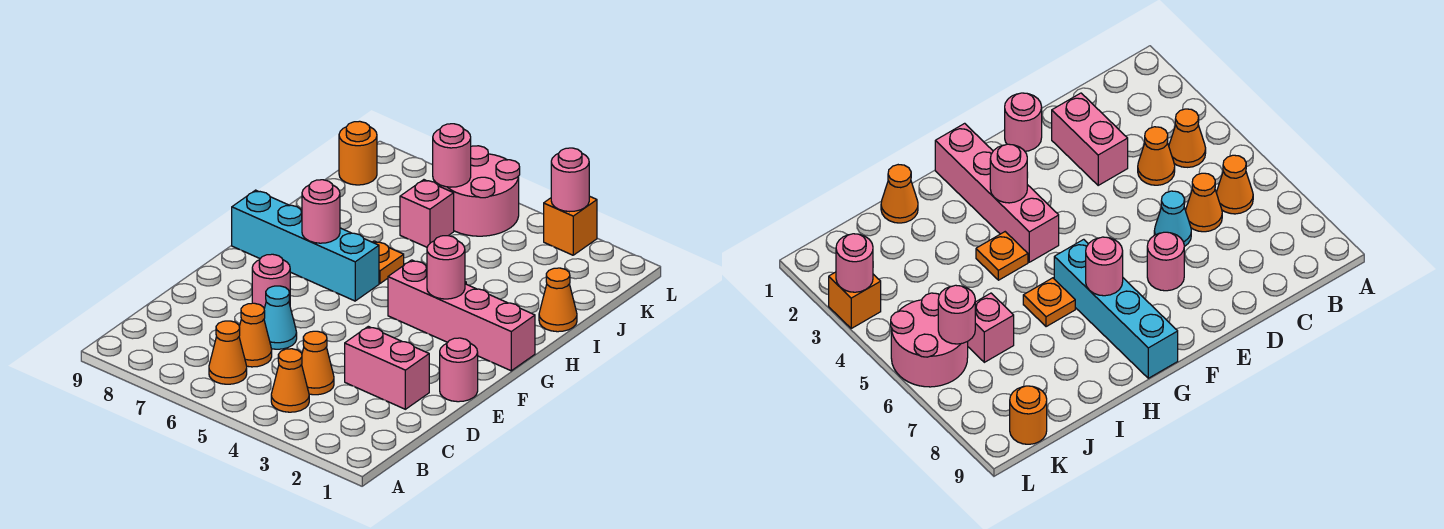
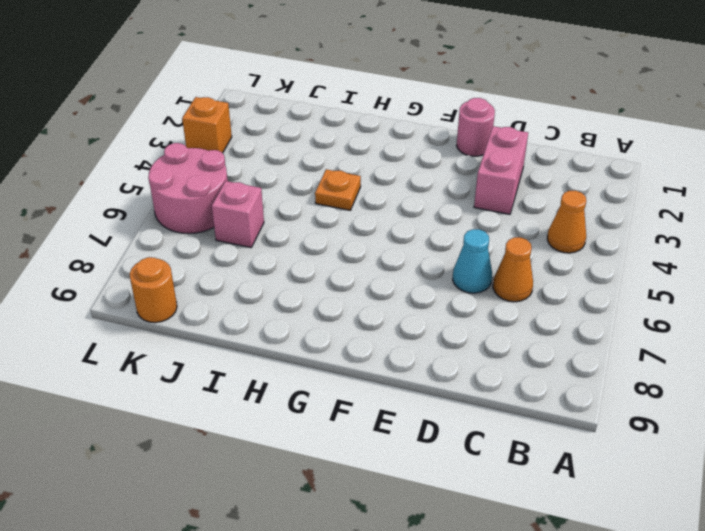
none -> orange 1x1 cone [209,321,247,384]
none -> orange 1x1 cone [302,331,334,395]
none -> pink 1x1 round brick [252,254,290,308]

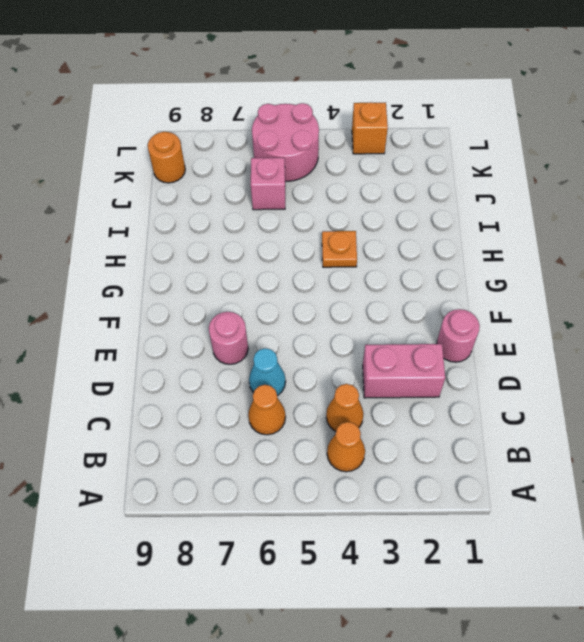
none -> orange 1x1 cone [209,321,247,384]
none -> pink 1x4 brick [388,260,535,371]
none -> cyan 1x4 brick [232,190,379,301]

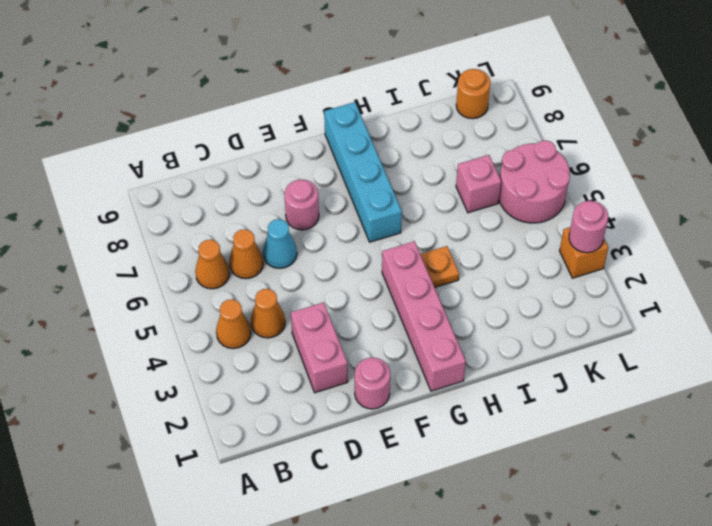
none -> orange 1x1 plate [373,241,404,283]
none -> orange 1x1 cone [539,268,577,332]
none -> pink 1x1 round brick [427,236,465,299]

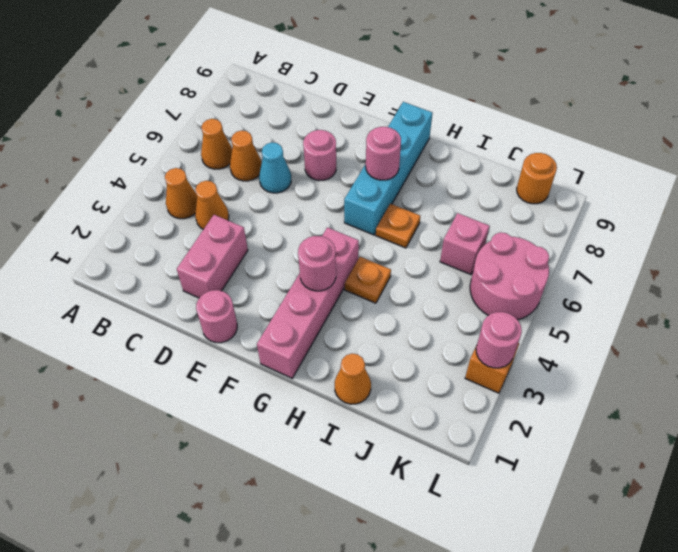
none -> pink 1x1 round brick [433,124,471,187]

